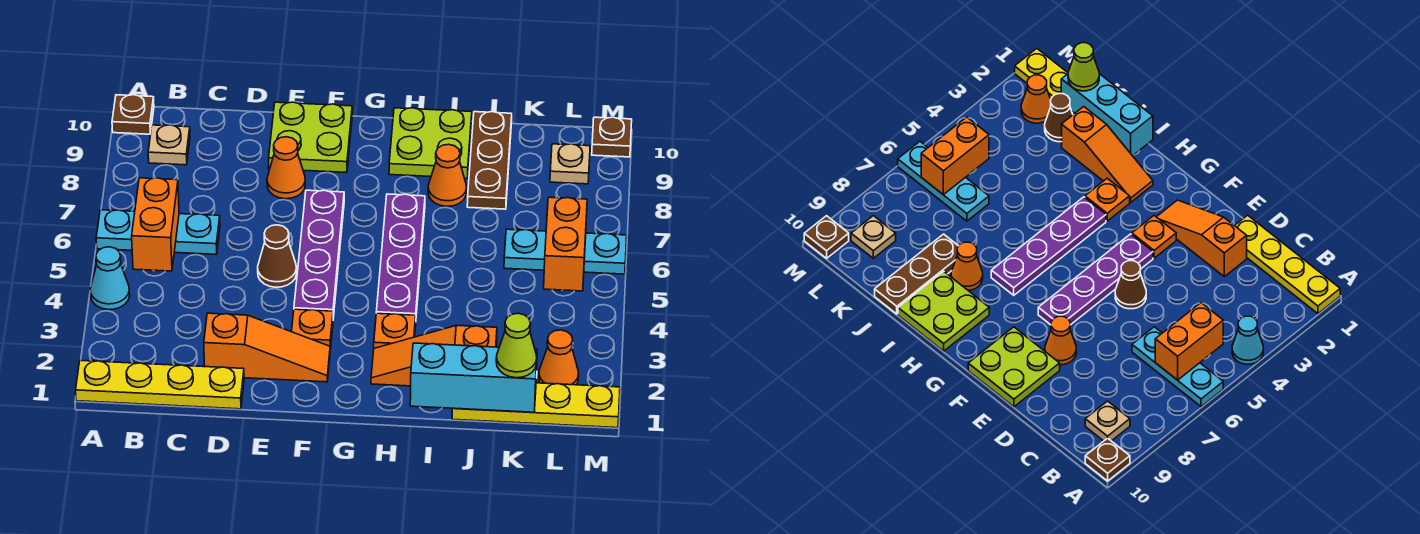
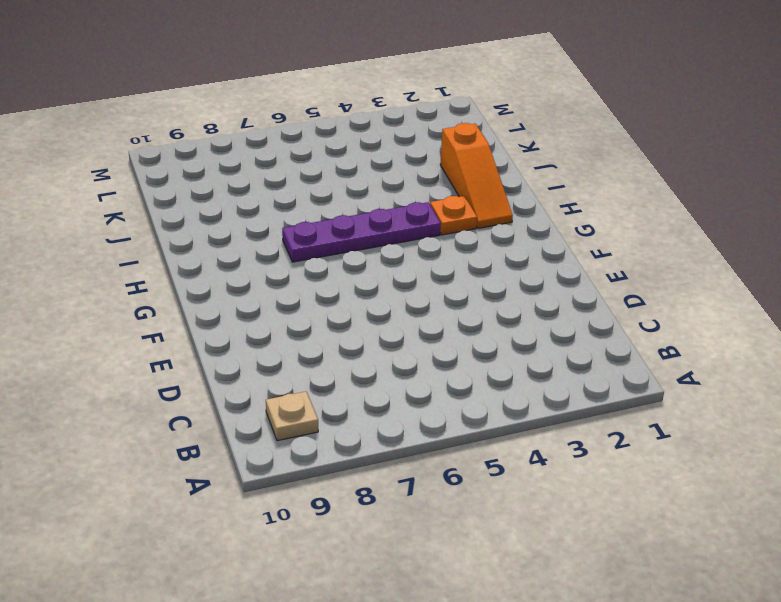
none -> yellow 1x4 plate [76,360,244,409]
none -> cyan 1x1 cone [90,247,130,310]
none -> cyan 1x3 plate [96,210,220,254]

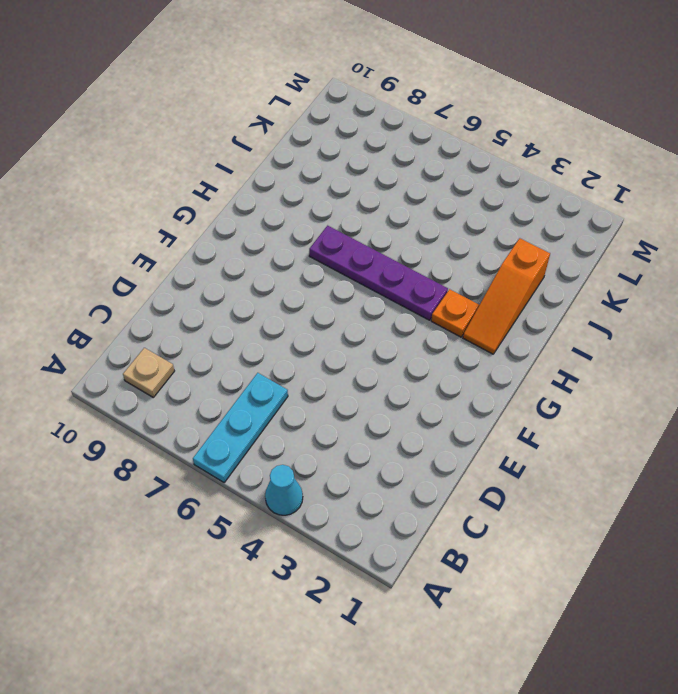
none -> yellow 1x4 plate [76,360,244,409]
none -> brown 1x1 plate [112,95,154,134]
none -> orange 1x3 slope [204,313,330,382]

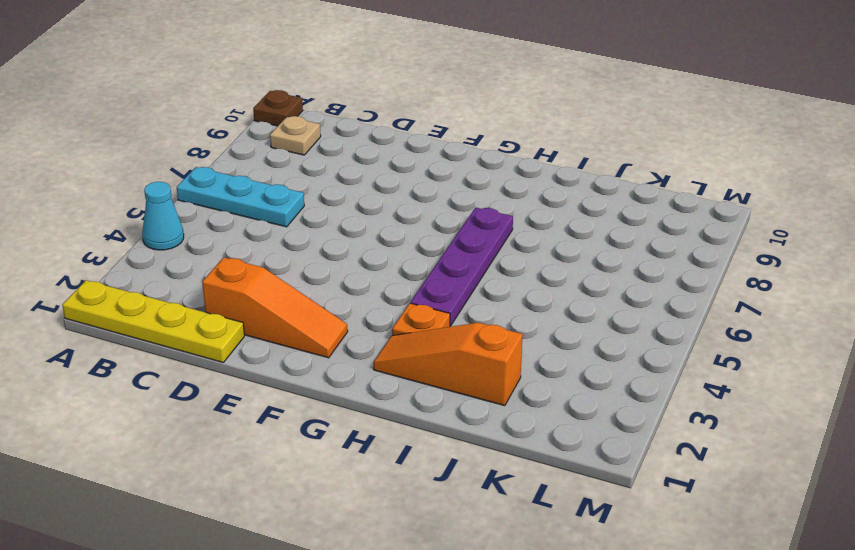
none -> brown 1x1 cone [258,225,297,287]
none -> orange 1x1 cone [267,137,305,199]
none -> lime 2x2 plate [269,102,352,173]

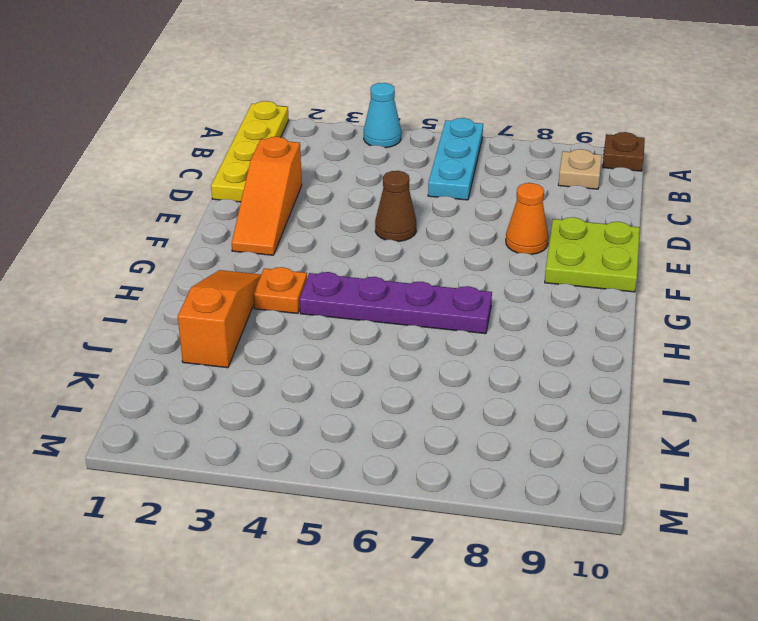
none -> orange 1x1 plate [292,309,333,350]
none -> purple 1x4 plate [294,190,344,317]
none -> lime 2x2 plate [389,108,472,178]

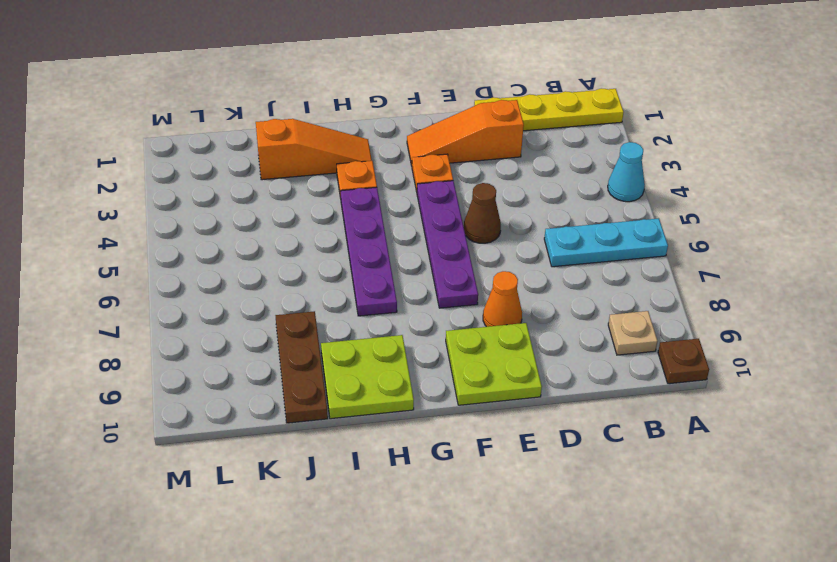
none -> orange 1x1 cone [428,144,467,206]
none -> yellow 1x4 plate [452,383,620,428]
none -> brown 1x1 cone [1045,94,1073,142]

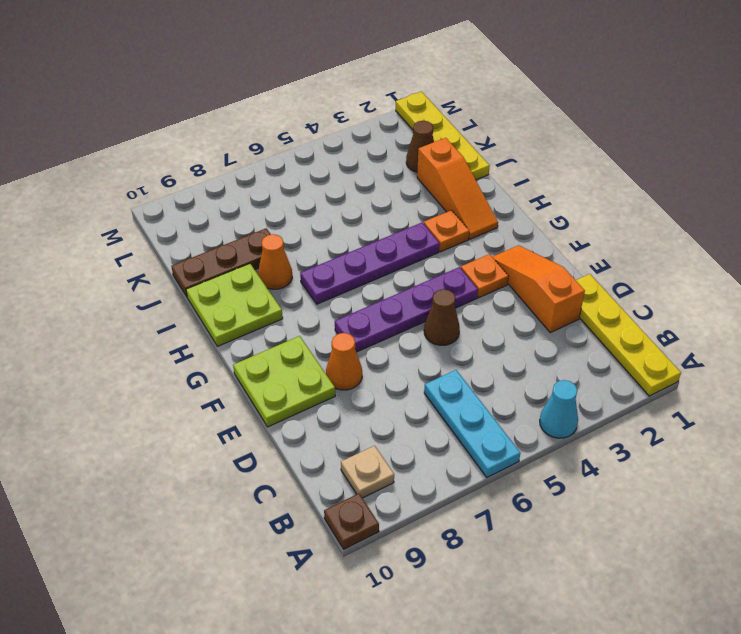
none -> cyan 1x3 plate [504,229,627,274]
none -> orange 1x1 cone [539,330,579,385]
none -> tan 1x1 plate [550,144,590,184]

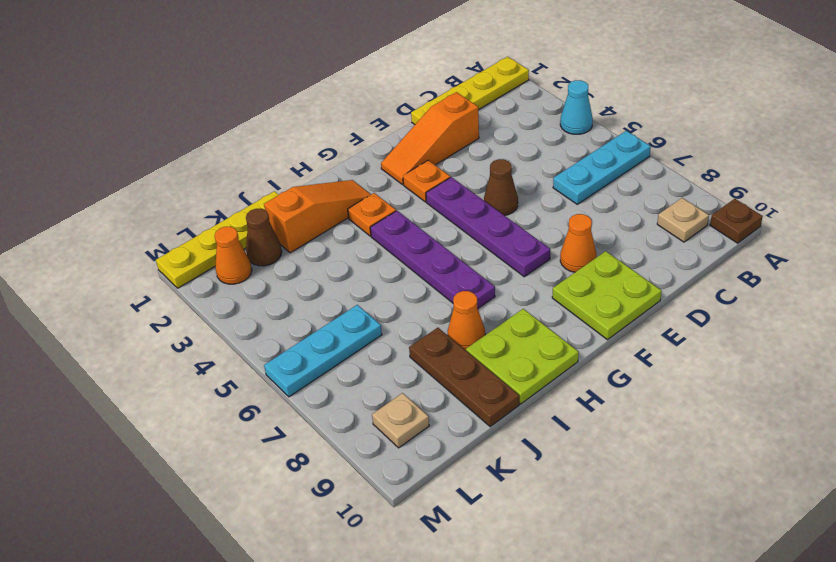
none -> brown 1x1 plate [592,117,632,157]
none -> orange 1x2 brick [132,178,179,271]
none -> cyan 1x3 brick [410,343,537,412]

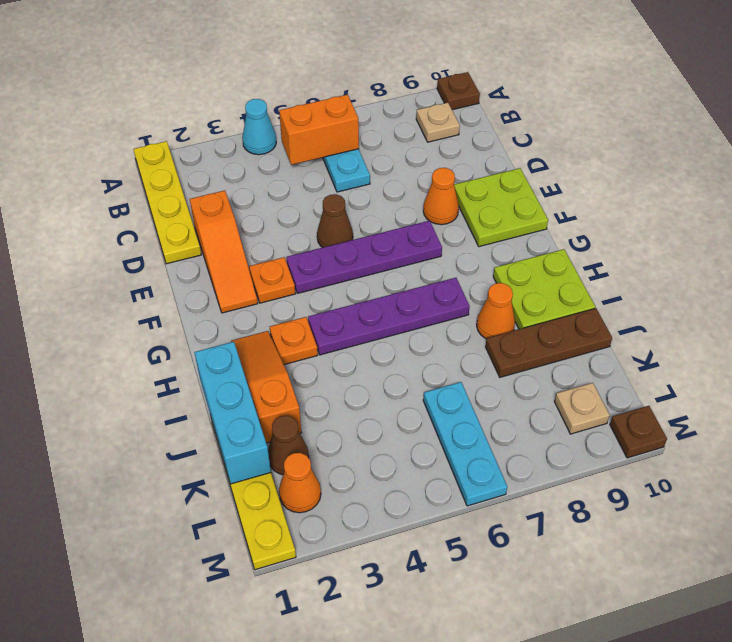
none -> orange 1x2 brick [544,197,587,291]
none -> lime 1x1 cone [496,313,537,378]

